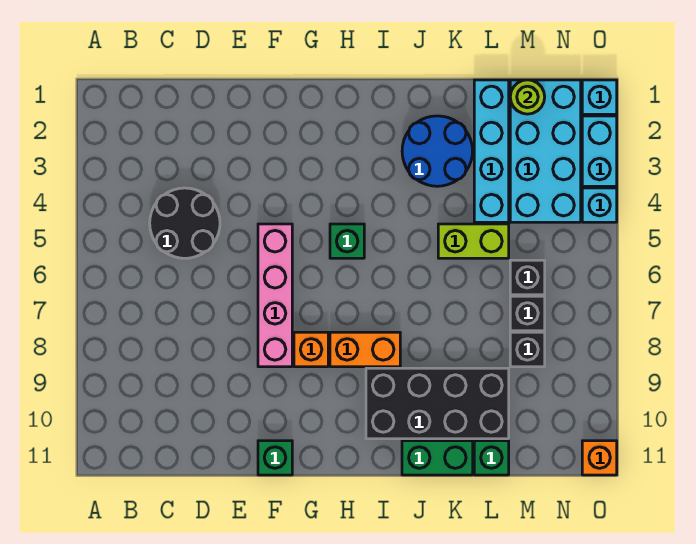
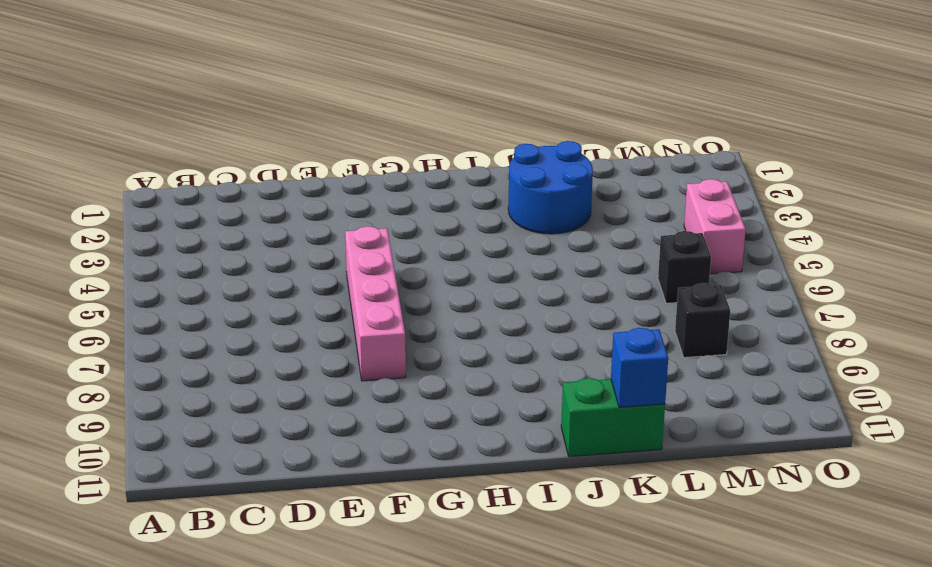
blue 1x1 brick [611,328,668,407] -> none
pink 1x2 brick [684,179,746,274] -> cyan 2x4 brick [510,80,581,222]
none -> black 2x2 round brick [150,188,220,258]
none -> green 1x1 brick [258,441,292,475]
none -> orange 1x1 brick [294,332,328,367]

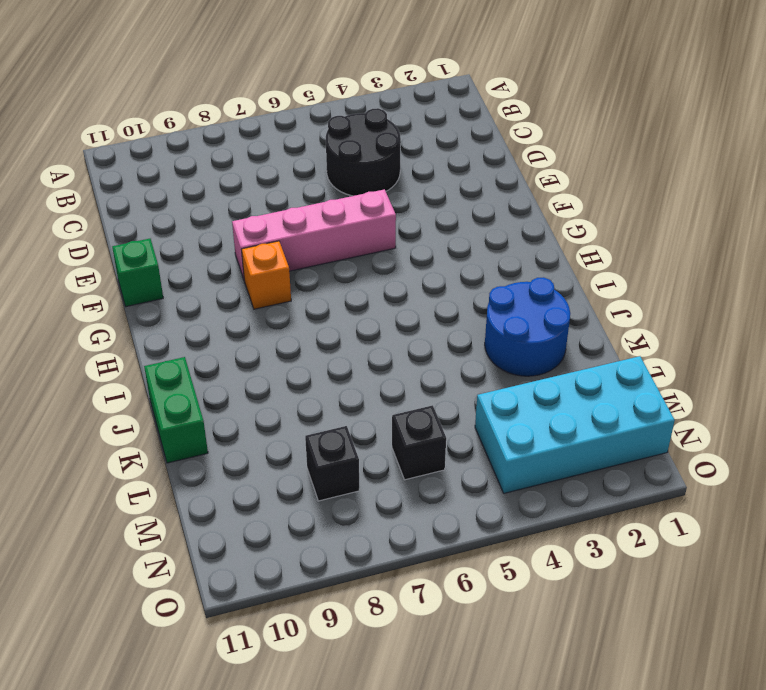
none -> green 1x1 brick [330,224,364,258]
none -> orange 1x2 brick [330,332,400,367]
none -> black 2x4 brick [366,368,509,439]

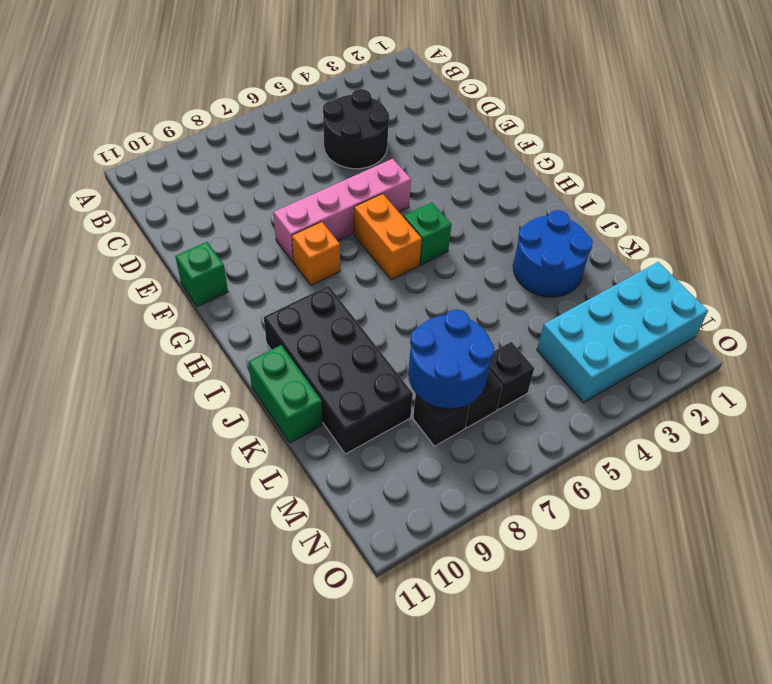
orange 1x2 brick [354,194,422,280] -> orange 1x2 brick moved to [330,332,400,367]
blue 2x2 round brick [408,309,494,409] -> none
none -> lime 1x2 brick [438,224,509,258]
none -> cyan 1x4 brick [474,80,509,222]
none -> green 1x1 brick [474,441,509,475]

